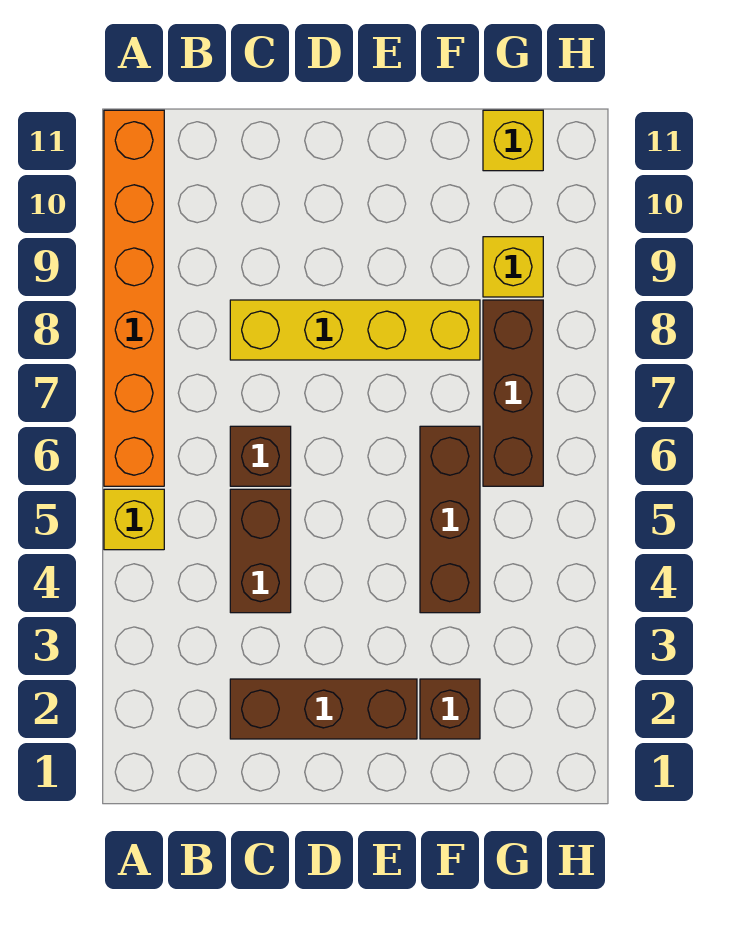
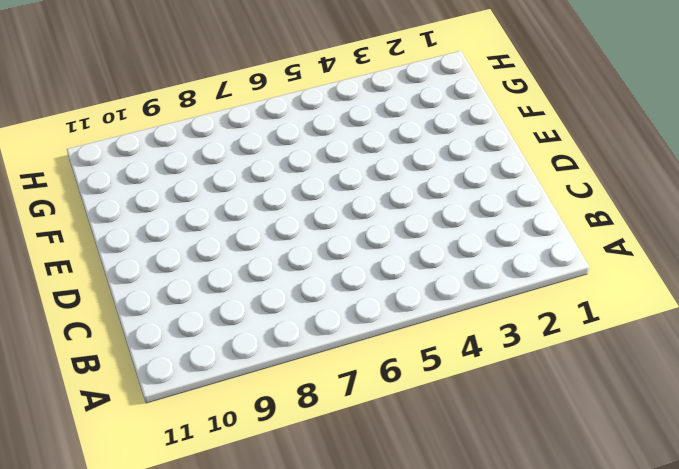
none -> yellow 1x1 brick [104,489,164,550]
none -> orange 1x6 brick [104,110,164,486]

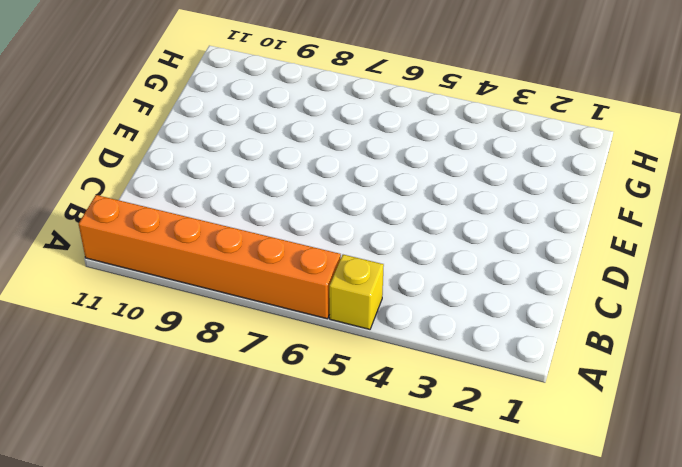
none -> brown 1x3 brick [230,679,417,739]
none -> brown 1x2 brick [230,489,291,613]

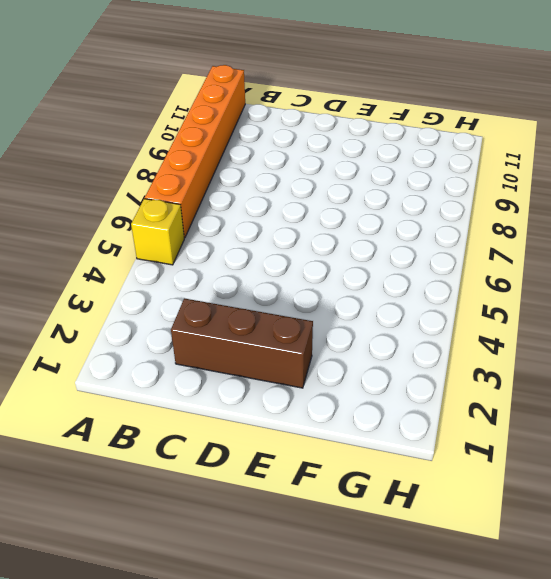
none -> brown 1x2 brick [230,489,291,613]
none -> brown 1x1 brick [230,426,291,486]

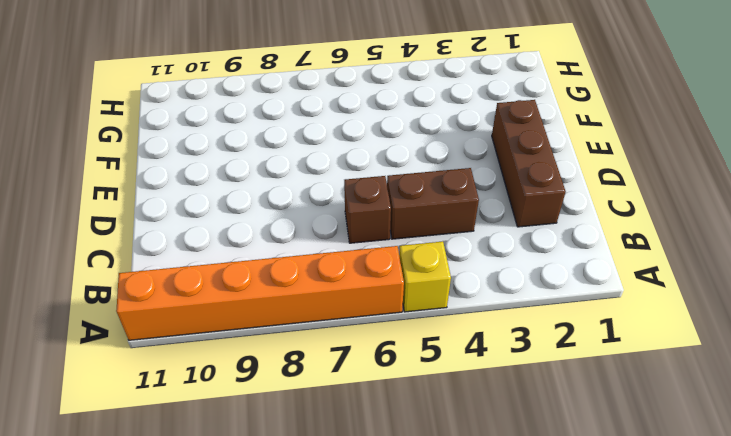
none -> yellow 1x4 brick [230,300,480,360]
none -> brown 1x1 brick [420,679,480,739]

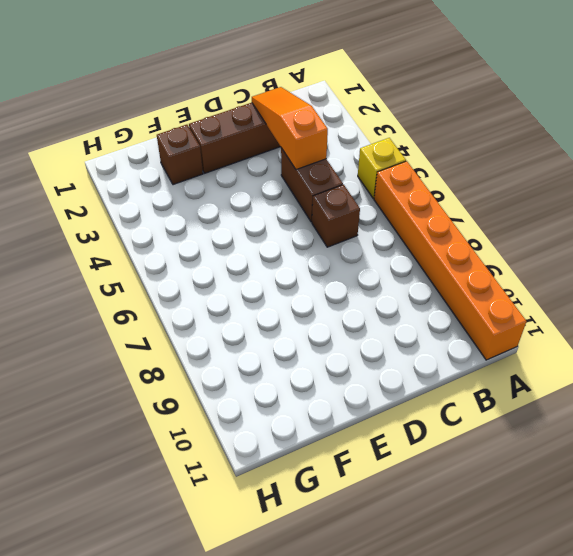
orange 1x3 slope [252,87,328,170] -> none
none -> yellow 1x4 brick [230,300,480,360]
none -> brown 1x3 brick [420,426,480,613]

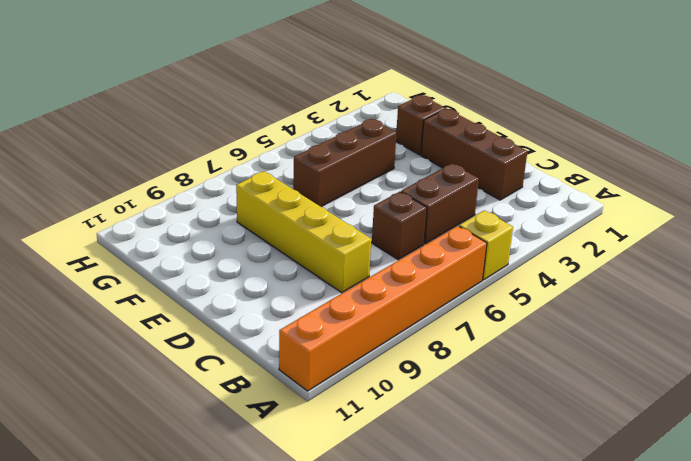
none -> brown 1x3 brick [483,300,543,486]
none -> yellow 1x1 brick [483,237,543,297]

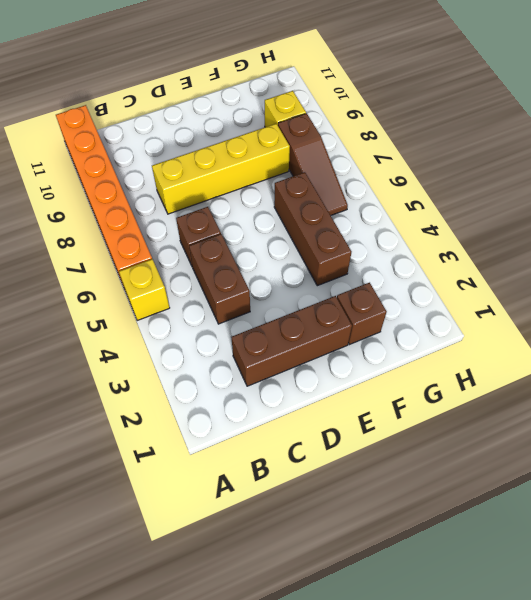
brown 1x3 slope [278,113,348,216] -> brown 1x3 brick [483,300,543,486]
none -> yellow 1x1 brick [483,110,543,171]

